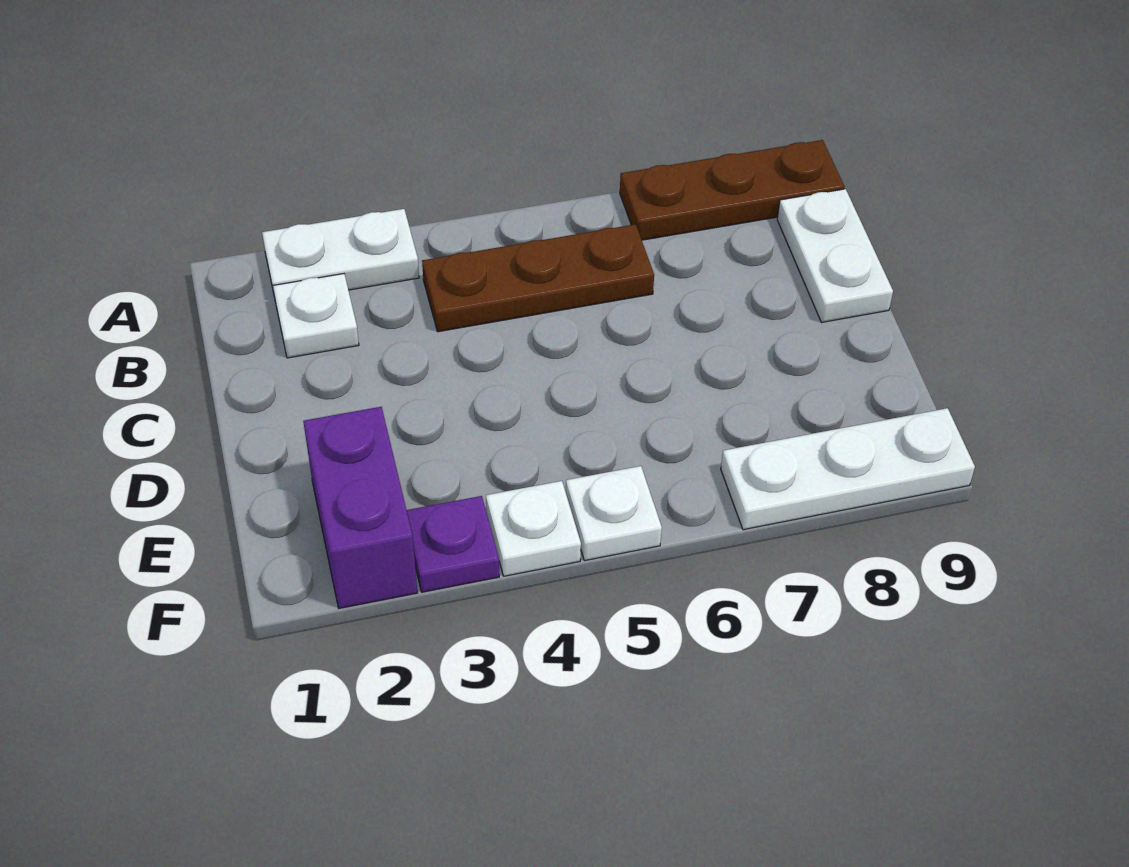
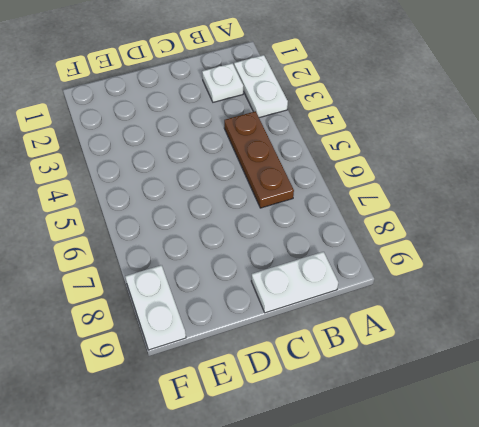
white 1x2 plate [125,265,186,350] -> white 1x3 plate [721,408,975,530]
none -> brown 1x3 plate [620,140,844,240]
none -> purple 1x2 brick [303,407,417,608]

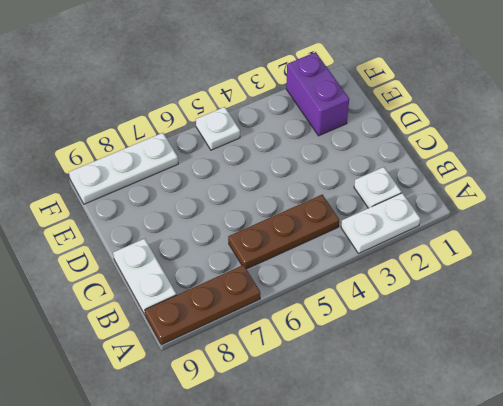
none -> purple 1x1 plate [407,496,499,592]
none -> white 1x1 plate [486,481,581,576]

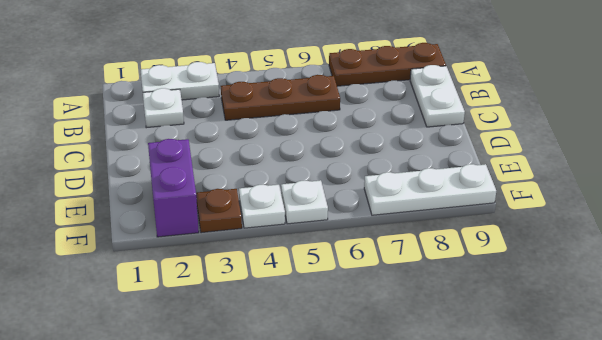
brown 1x1 plate [196,189,242,233] -> purple 1x1 plate [407,496,499,592]

